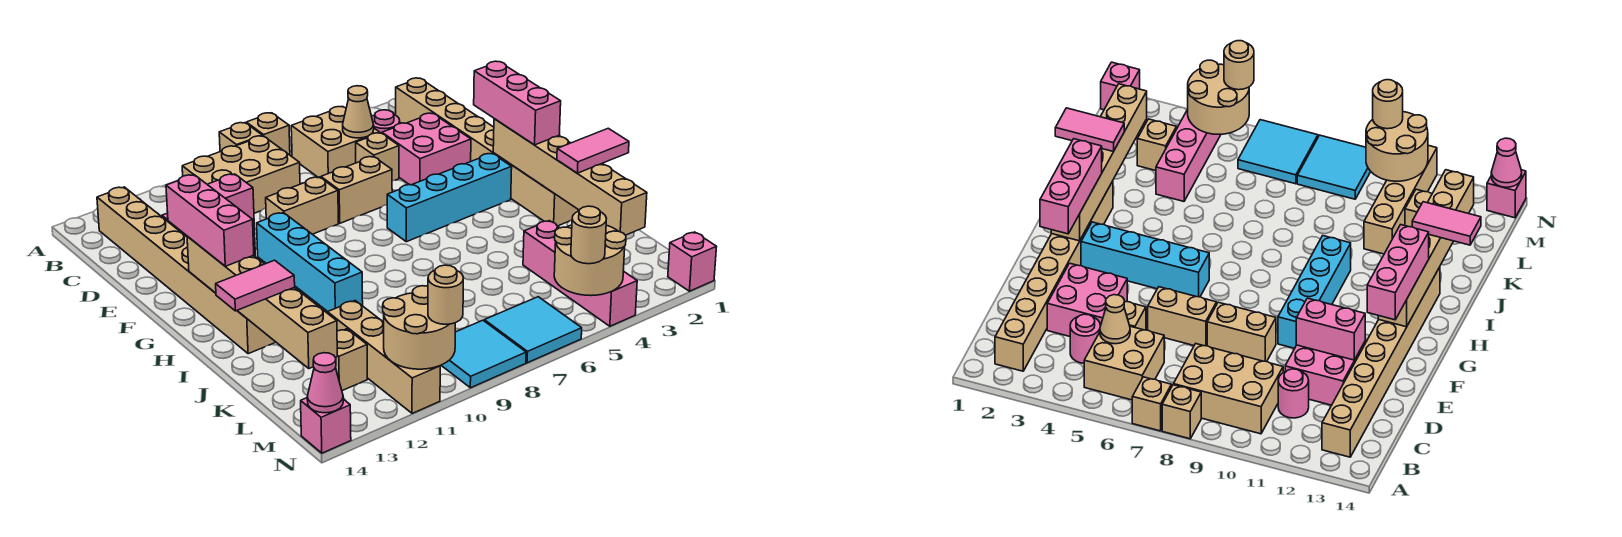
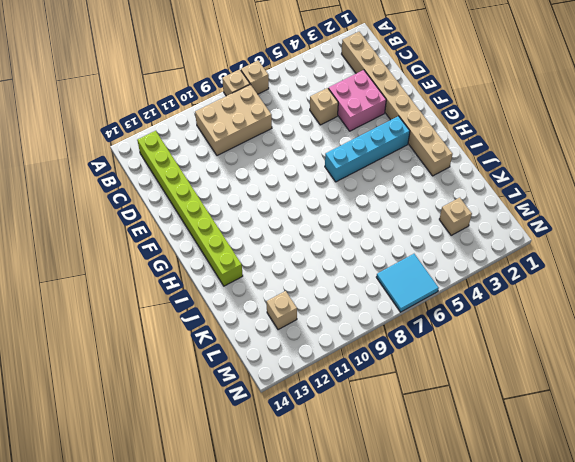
lime 1x8 brick [137,131,243,286] -> tan 1x8 brick [97,187,276,354]
none -> tan 2x2 brick [291,107,380,178]
none -> pink 1x1 round brick [372,110,400,133]
none -> pink 1x1 round brick [1278,369,1309,418]
none -> pink 2x2 brick [1285,342,1365,405]

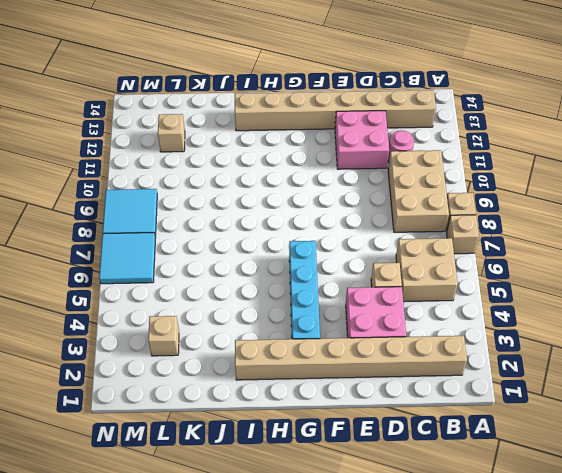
none -> pink 1x1 round brick [372,110,400,133]
none -> tan 1x2 brick [321,156,392,223]
none -> tan 1x2 brick [266,177,338,234]
none -> cyan 1x4 brick [257,213,363,312]

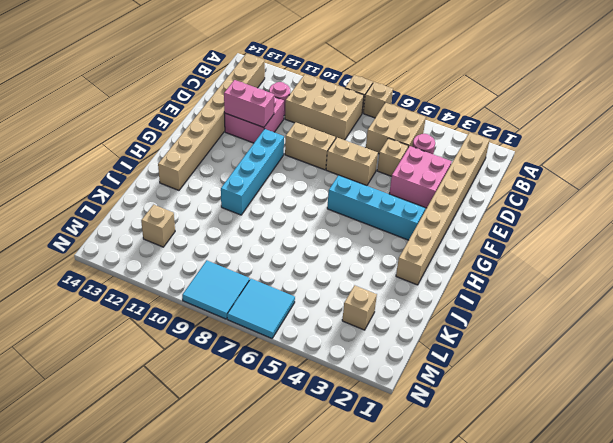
none -> pink 1x4 brick [523,221,637,326]
none -> tan 1x4 brick [327,301,440,413]
none -> pink 1x1 brick [668,232,717,291]
none -> pink 1x1 brick [301,398,351,453]

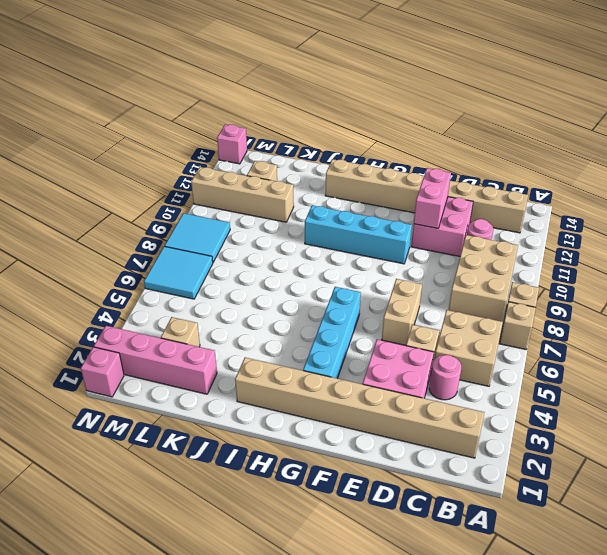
pink 1x4 brick [94,326,217,394] -> pink 1x4 brick moved to [523,221,637,326]
none -> tan 1x2 brick [266,177,338,234]
none -> tan 1x1 cone [343,86,374,138]
none -> tan 1x6 brick [493,119,647,235]
none -> tan 1x6 brick [187,237,337,368]

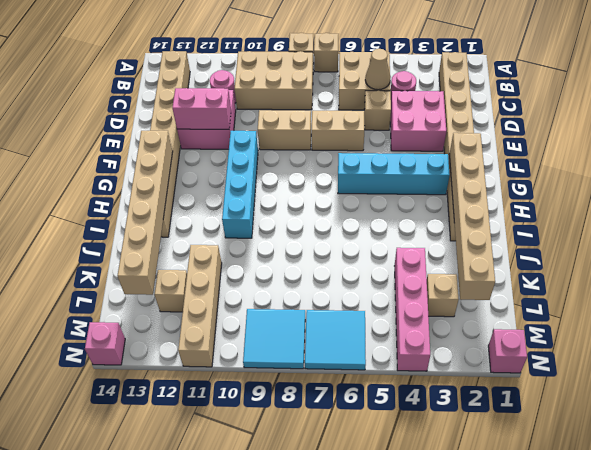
none -> tan 2x2 round brick [554,225,626,296]
none -> tan 2x2 round brick [383,286,455,369]
none -> pink 1x1 cone [307,353,343,413]
none -> pink 1x3 brick [474,61,561,145]

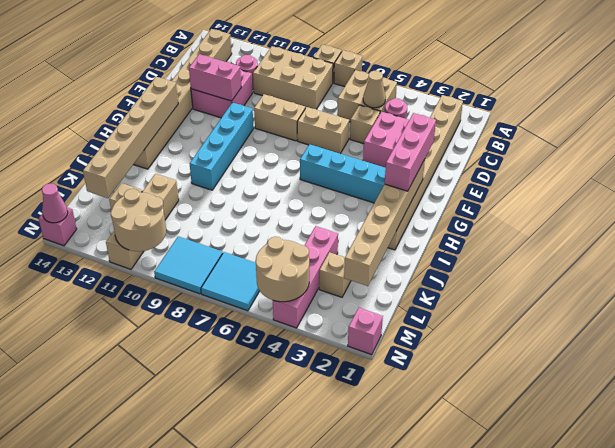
none -> pink 1x3 brick [166,175,254,266]
none -> pink 1x2 tile [557,128,629,173]
none -> pink 1x2 tile [216,260,295,311]
none -> tan 1x1 round brick [571,206,607,264]

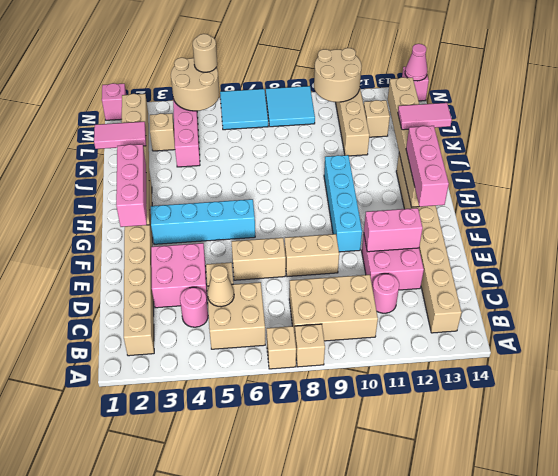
none -> tan 1x1 round brick [428,265,463,324]

